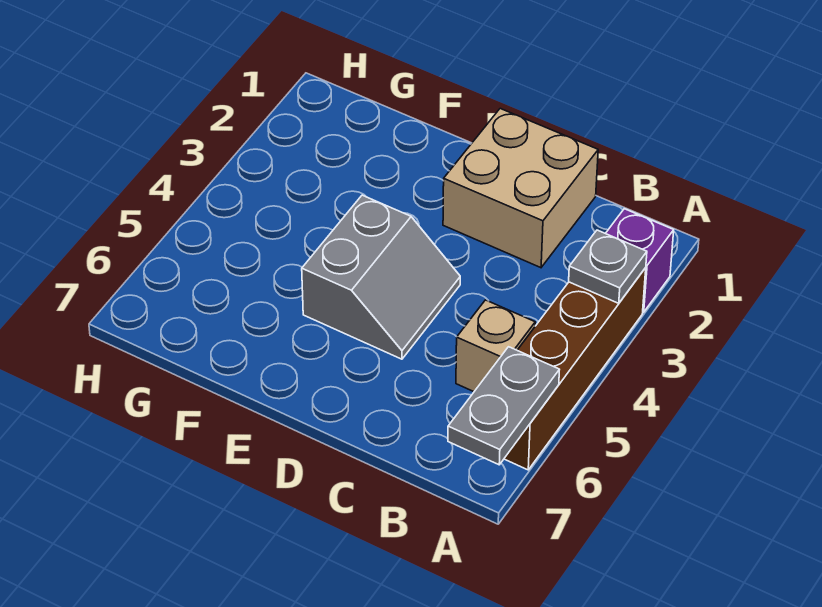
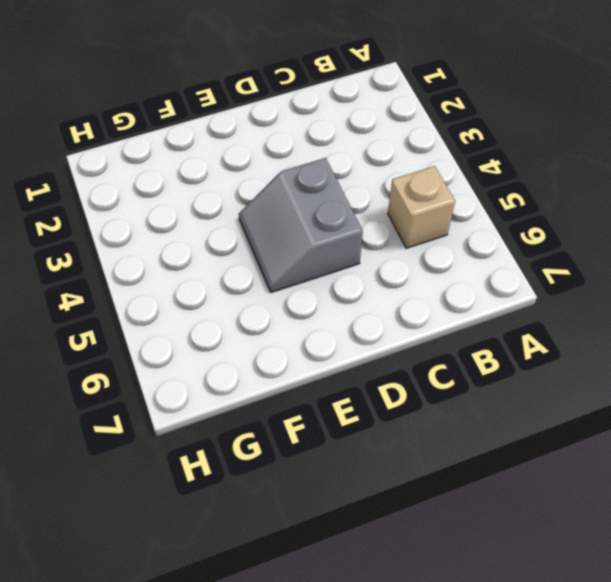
grey 2x2 slope [239,158,363,293] -> grey 2x2 slope turned to [302,195,460,359]
none -> purple 1x1 brick [606,209,674,312]
none -> brown 1x4 brick [504,268,646,470]

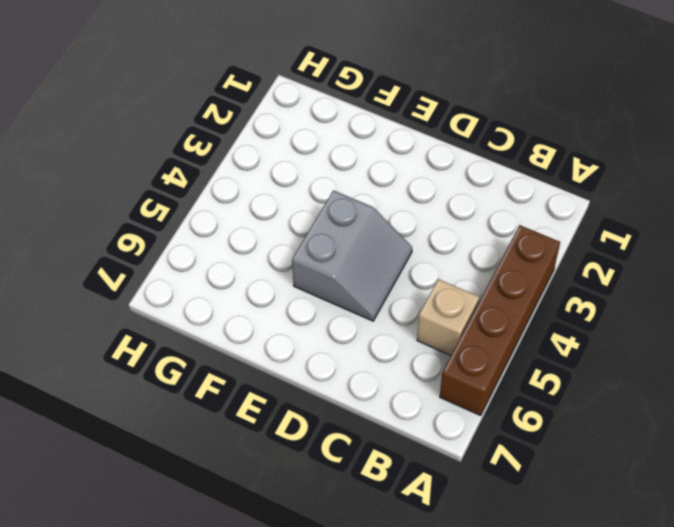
none -> purple 1x1 brick [606,209,674,312]
none -> tan 2x2 brick [443,109,598,268]

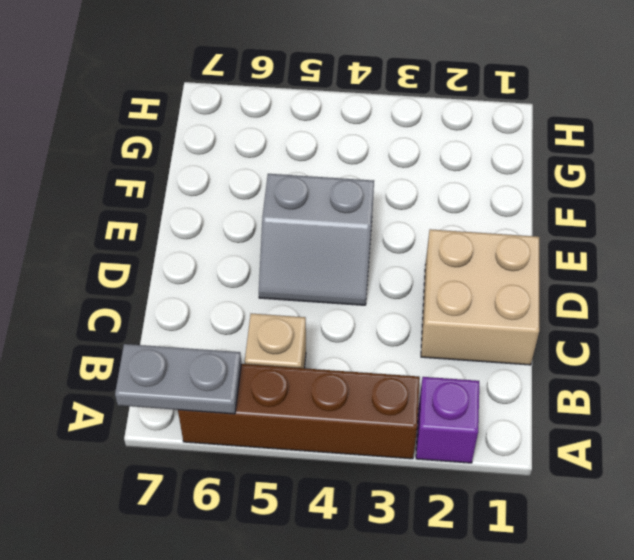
none -> grey 1x1 plate [569,230,647,303]

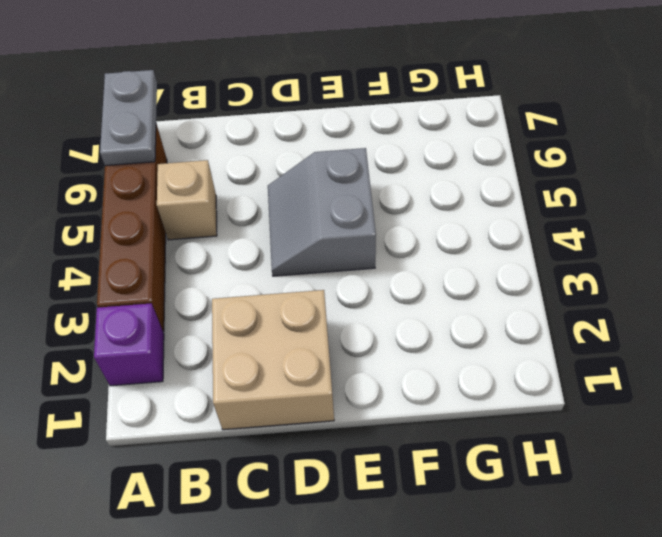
none -> grey 1x1 plate [569,230,647,303]

